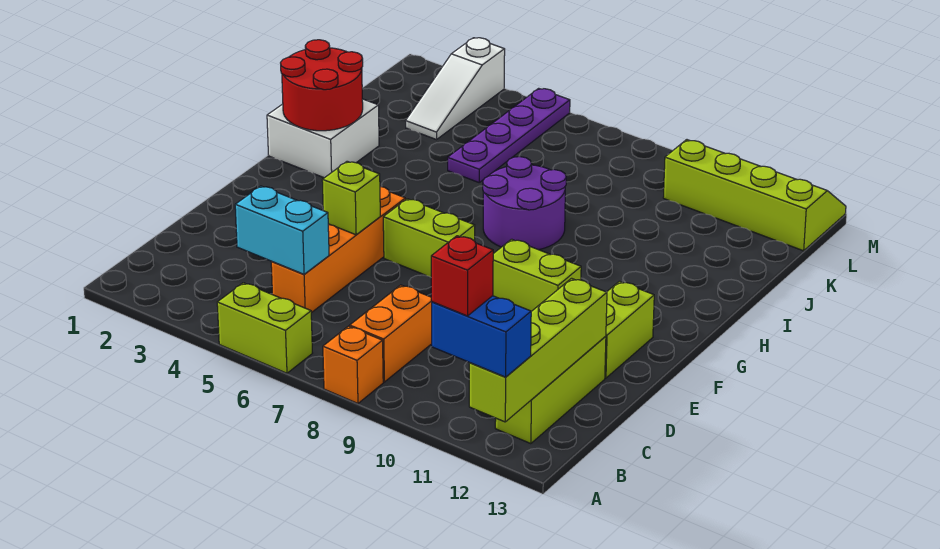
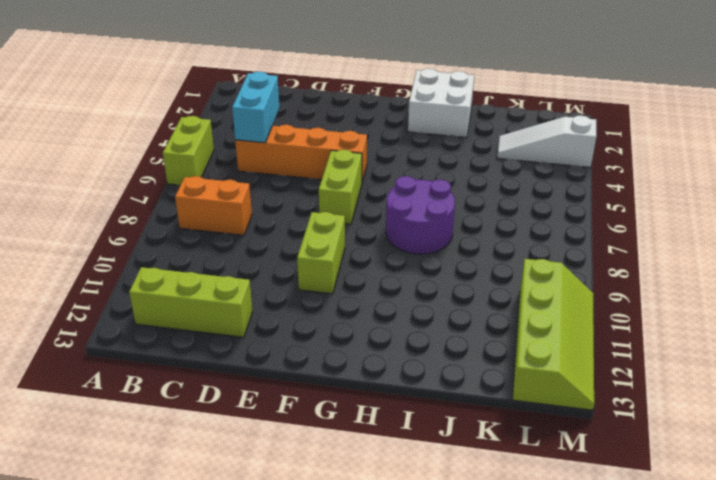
none -> orange 1x1 brick [323,326,383,403]
none -> lime 1x2 brick [605,281,654,378]
none -> purple 1x4 plate [448,88,570,182]

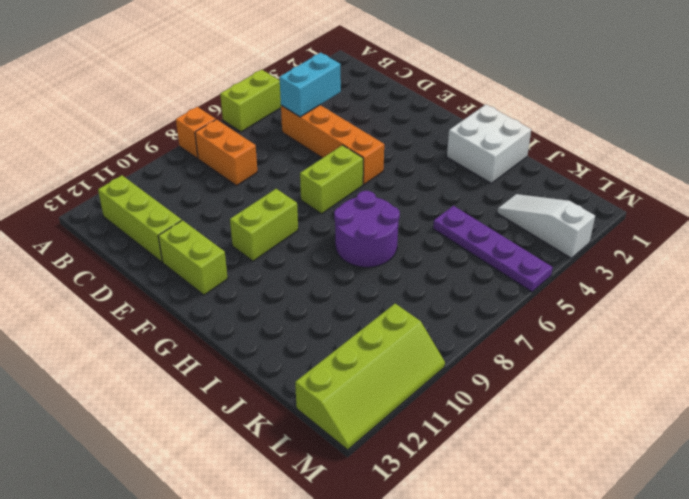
none -> lime 1x4 brick [469,278,607,422]
none -> lime 1x1 brick [322,161,380,235]
none -> red 2x2 round brick [281,40,363,131]

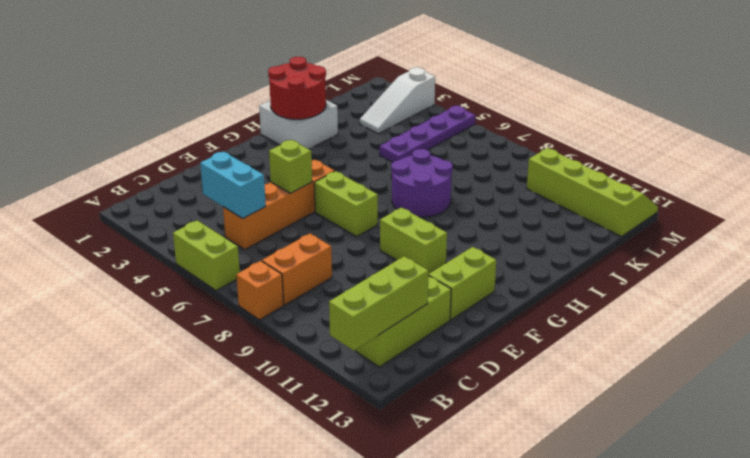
lime 1x3 brick [329,256,429,350] -> lime 1x4 brick [469,278,607,422]
none -> blue 1x2 brick [432,296,531,377]
none -> red 1x1 brick [431,236,493,316]

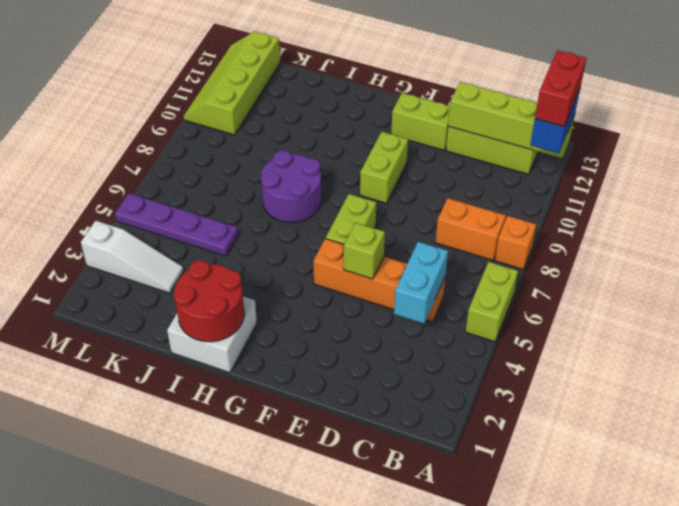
red 1x2 brick [535,50,586,127] -> red 1x1 brick [431,236,493,316]

